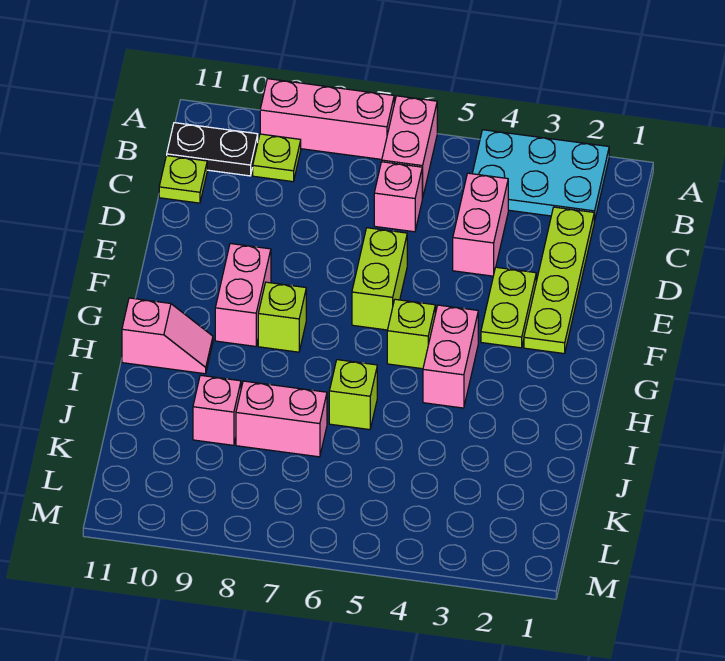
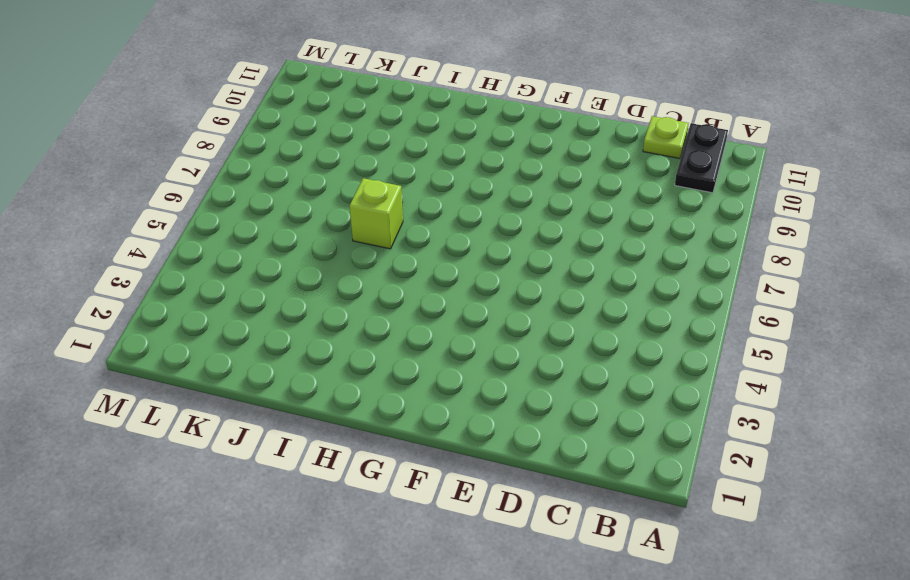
none -> cyan 2x3 plate [472,130,609,221]
none -> pink 1x2 brick [382,96,437,199]
none -> pink 1x3 brick [260,79,394,159]

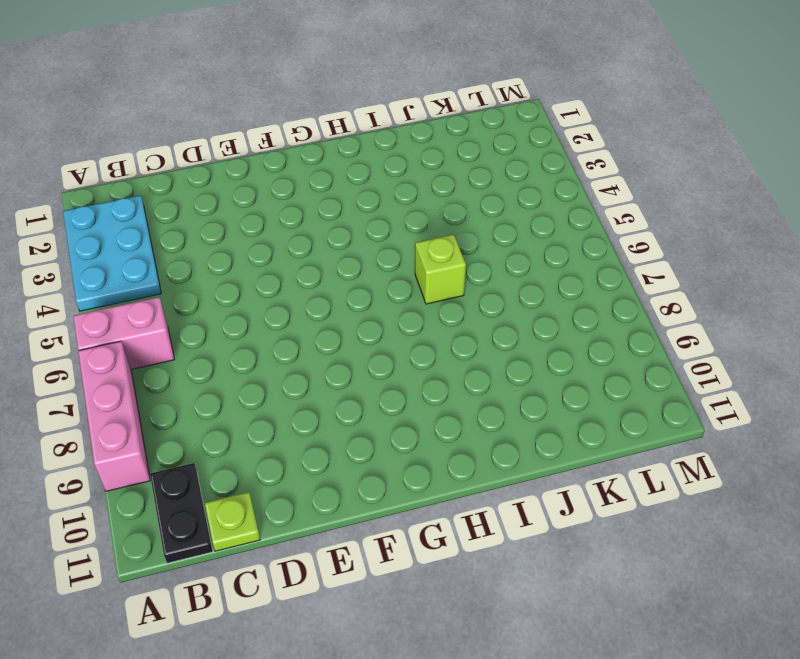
none -> lime 1x1 plate [253,134,301,182]
none -> lime 1x4 plate [524,207,594,354]
none -> pink 1x2 brick [453,173,508,276]

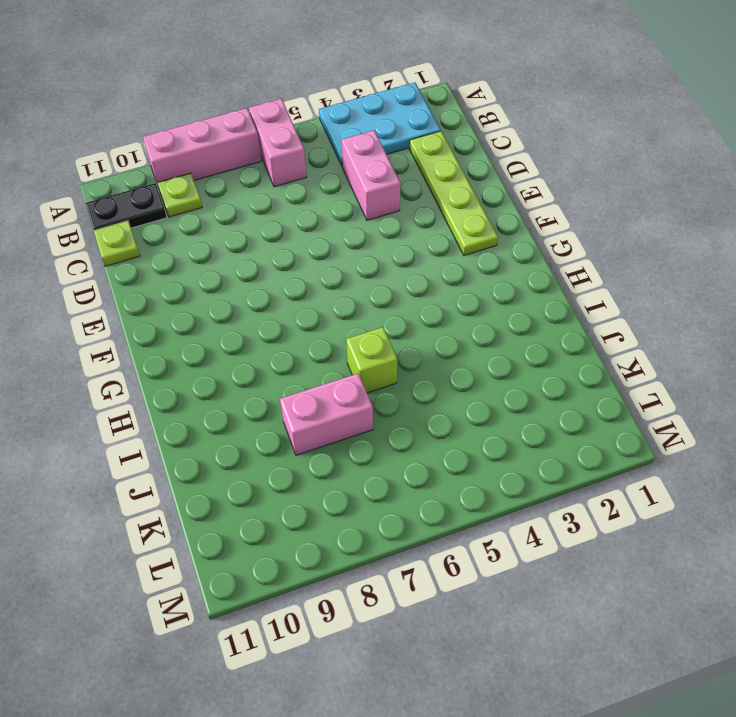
none -> pink 1x1 brick [374,162,422,232]
none -> lime 1x2 plate [481,267,536,348]
none -> lime 1x2 brick [352,228,407,330]

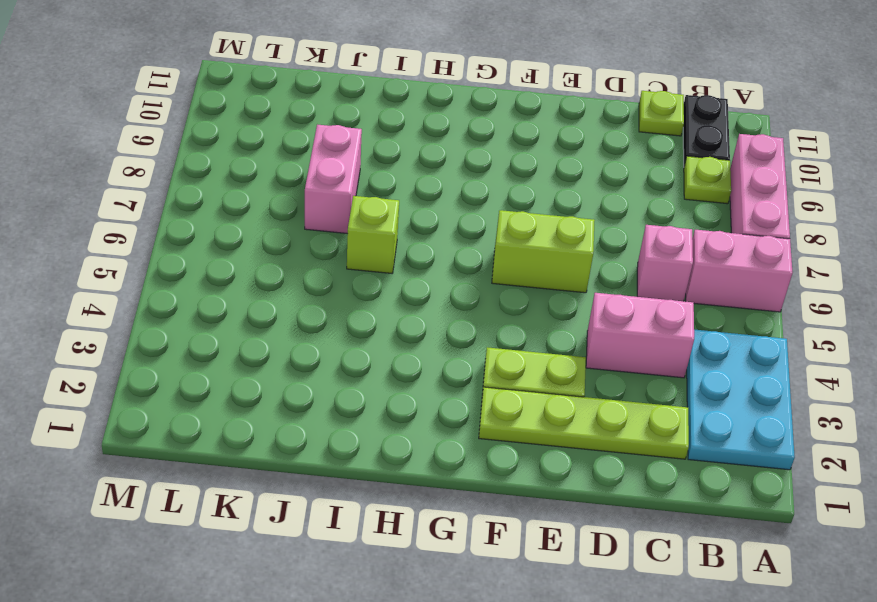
none -> pink 1x2 brick [215,244,271,346]
none -> pink 1x2 brick [423,305,478,408]
none -> lime 1x1 brick [387,299,435,369]

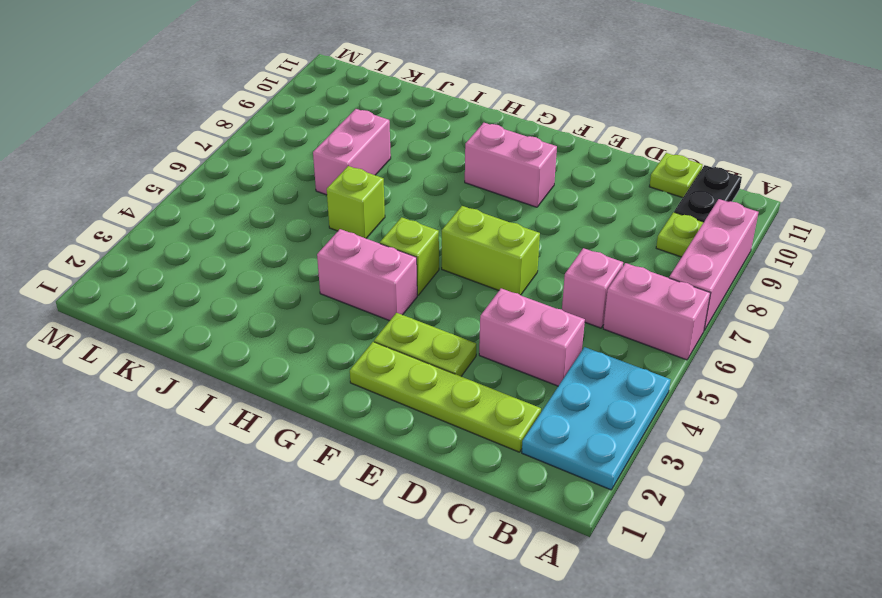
none -> lime 1x1 brick [258,282,306,352]
none -> pink 1x2 slope [122,298,213,374]
none -> pink 1x1 brick [193,375,241,445]

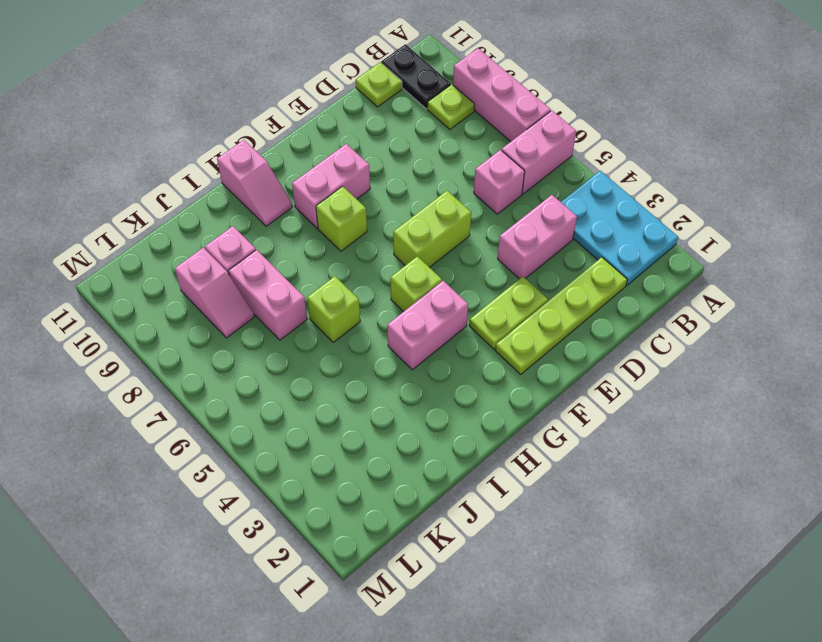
pink 1x2 slope [175,248,254,338] -> none

